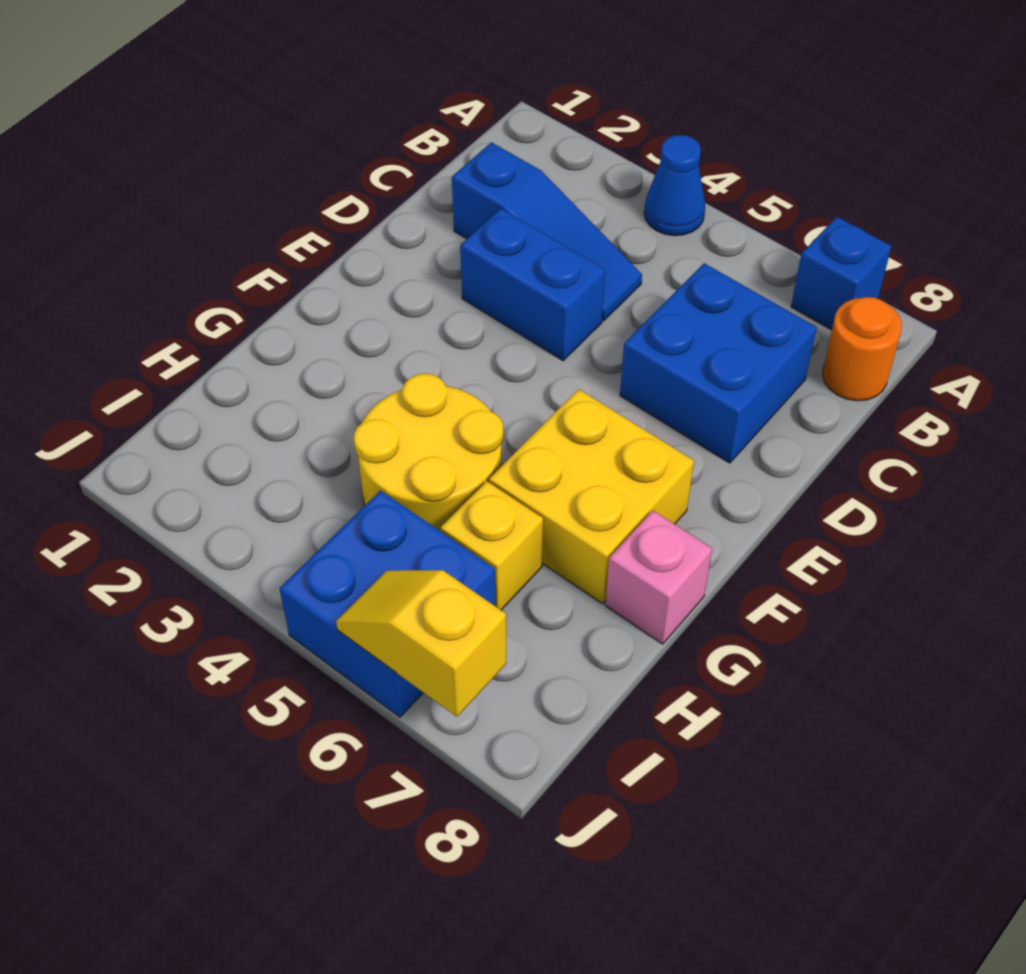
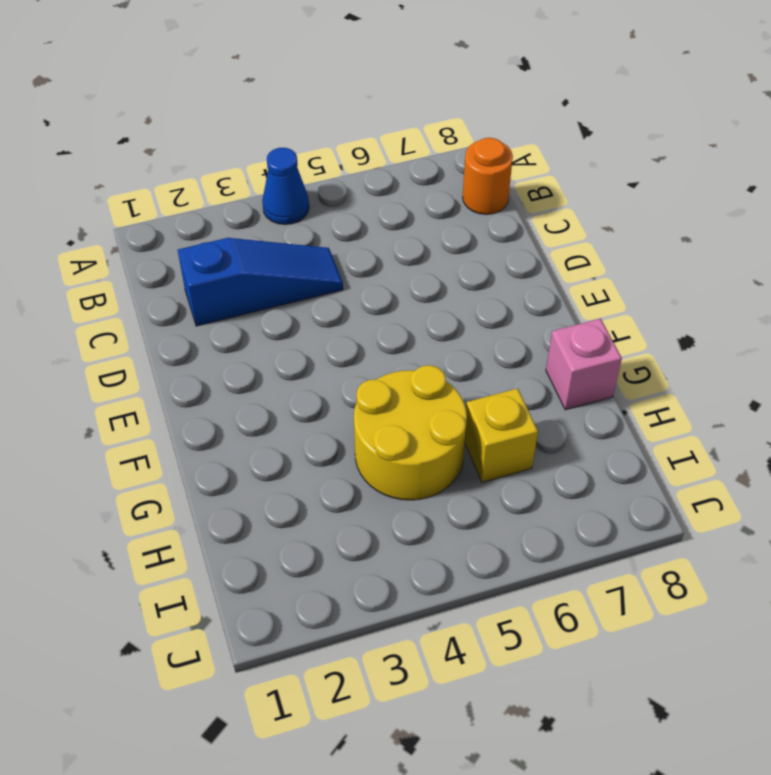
none -> blue 1x1 brick [791,217,891,330]
none -> blue 2x2 brick [620,263,817,463]
none -> blue 1x2 brick [460,209,605,361]

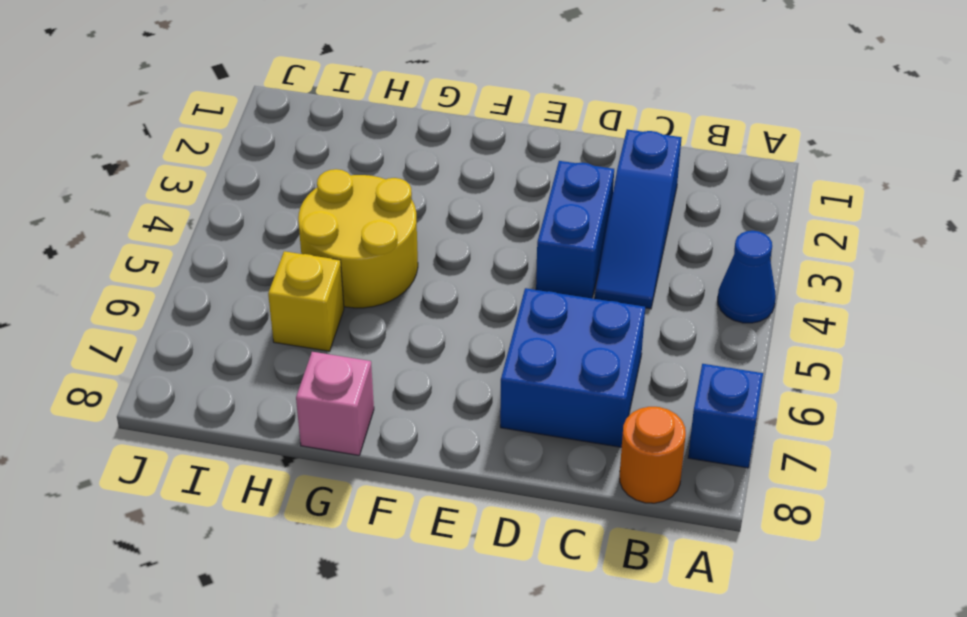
none -> yellow 2x2 brick [489,389,694,604]
none -> blue 2x2 brick [279,491,495,717]
none -> yellow 1x2 slope [336,570,506,717]

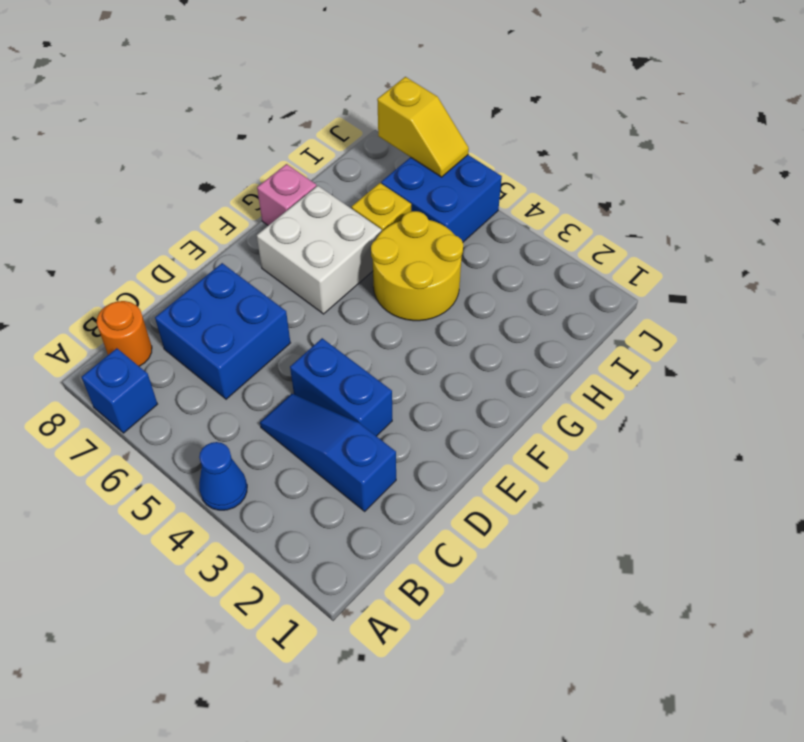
white 2x2 brick [257,186,382,314] -> yellow 2x2 brick [489,389,694,604]

